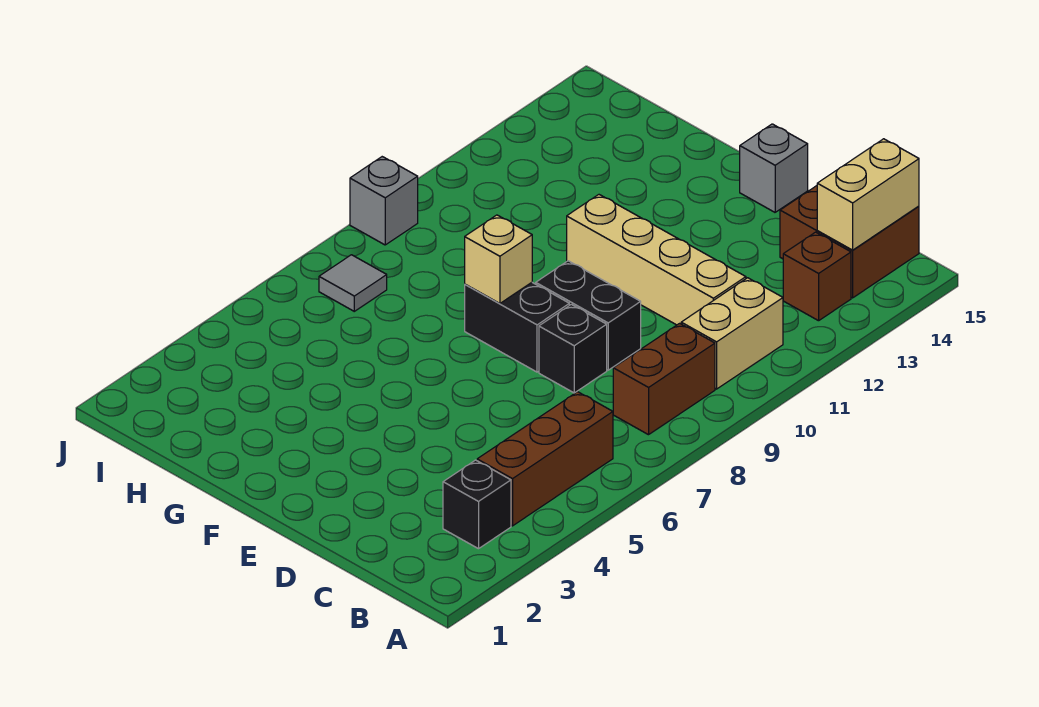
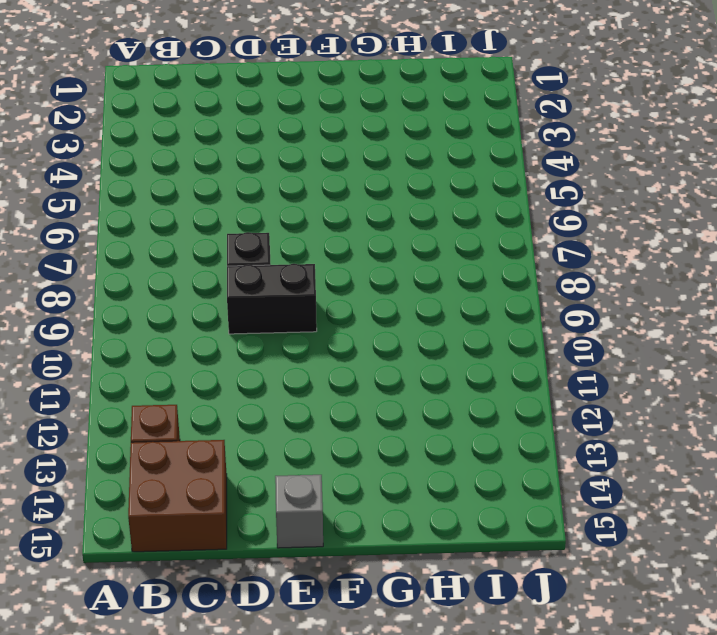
none -> black 1x1 brick [443,460,511,549]
none -> brown 1x3 brick [477,392,613,526]
none -> brown 1x2 brick [613,323,715,435]

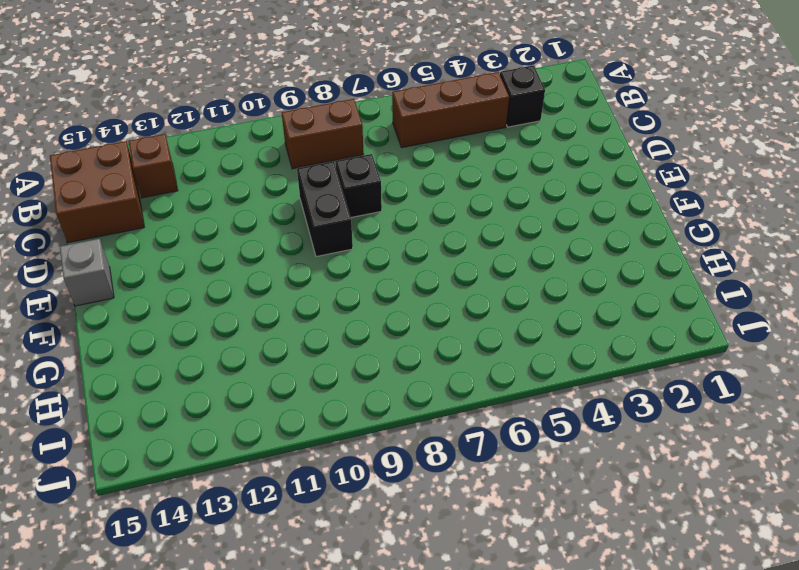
none -> tan 1x2 brick [681,278,783,389]
none -> tan 1x4 brick [567,195,746,325]
none -> black 1x2 brick [465,283,569,372]

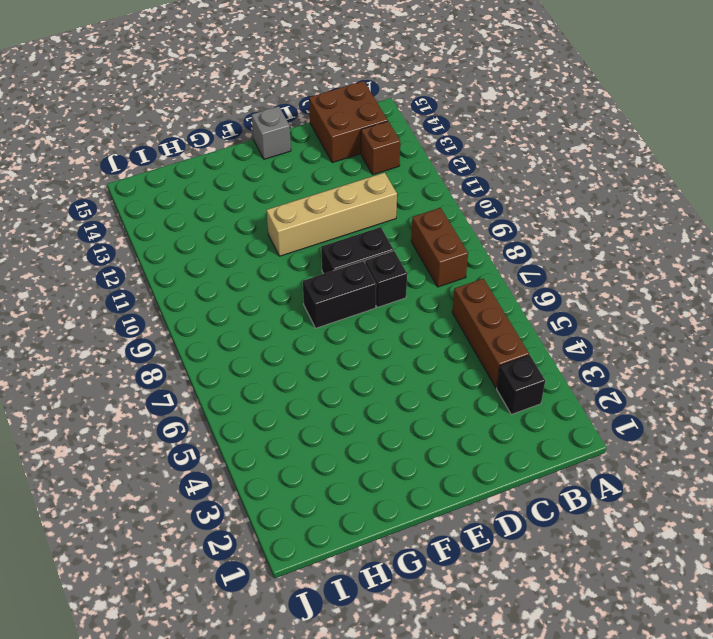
none -> tan 1x2 brick [681,278,783,389]
none -> grey 1x1 tile [319,255,387,311]
none -> grey 1x1 brick [350,157,418,245]

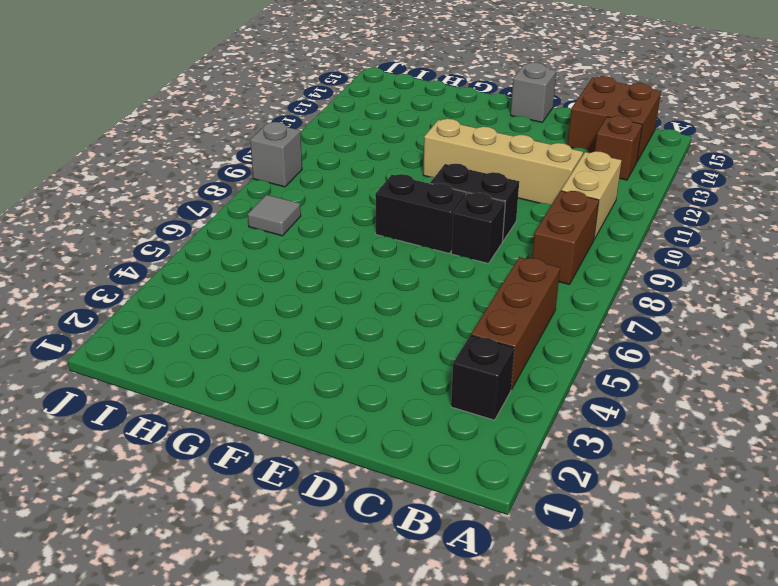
none -> tan 1x2 brick [817,139,919,250]
none -> tan 1x1 brick [465,215,532,303]

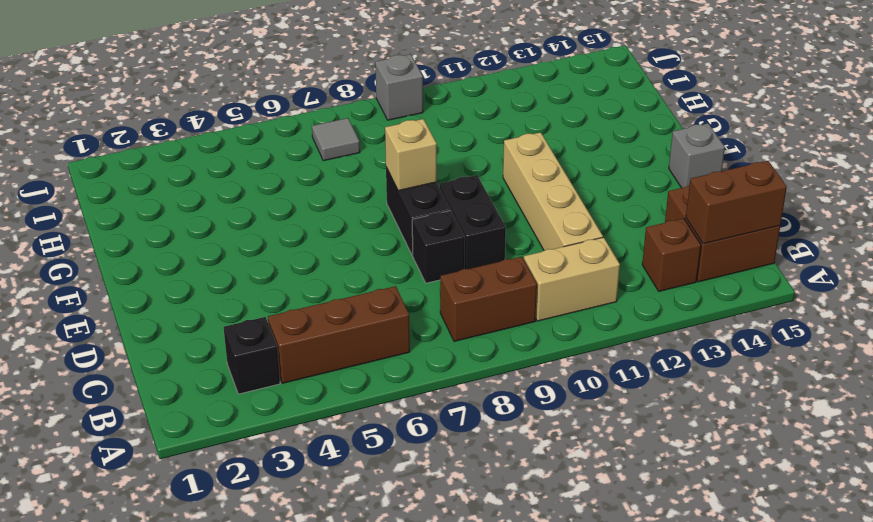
brown 1x2 brick [686,161,787,244] -> tan 1x2 brick [817,139,919,250]

